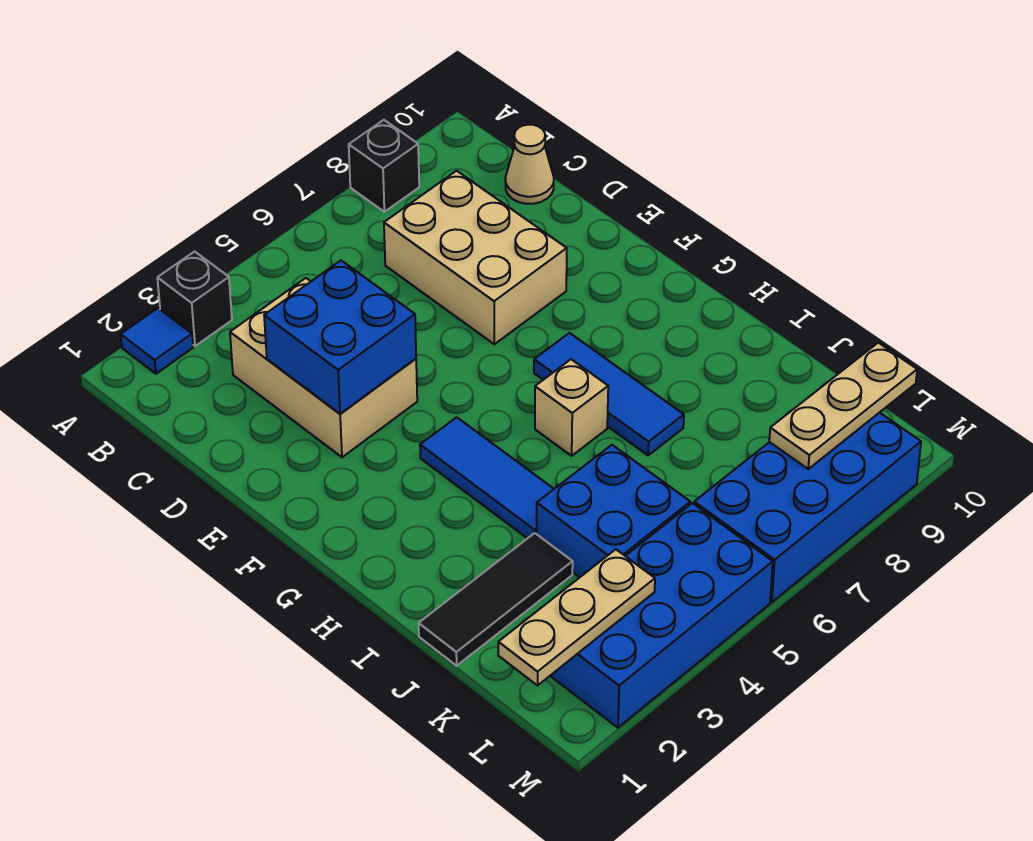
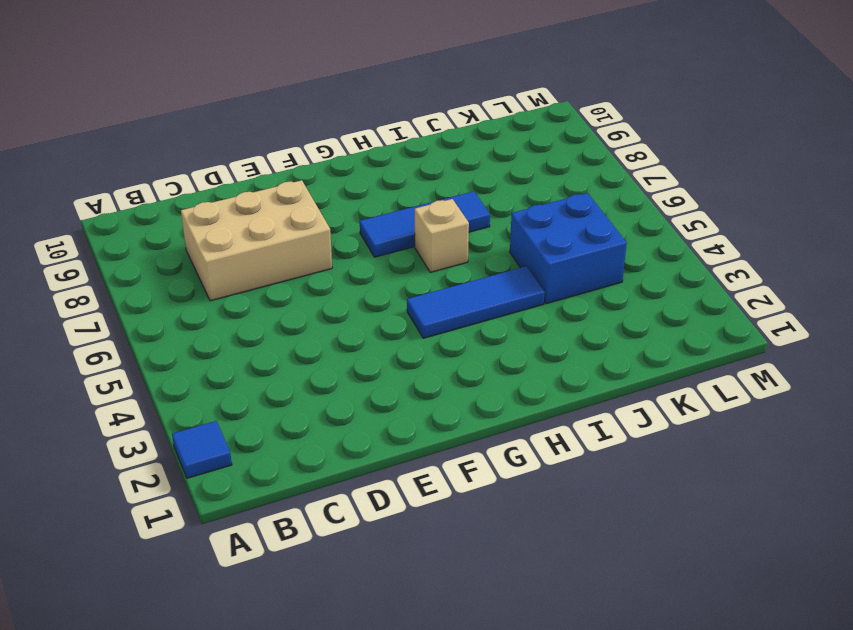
none -> black 1x1 brick [157,252,232,346]
none -> black 1x1 brick [349,120,419,212]
none -> tan 2x3 brick [230,278,417,457]

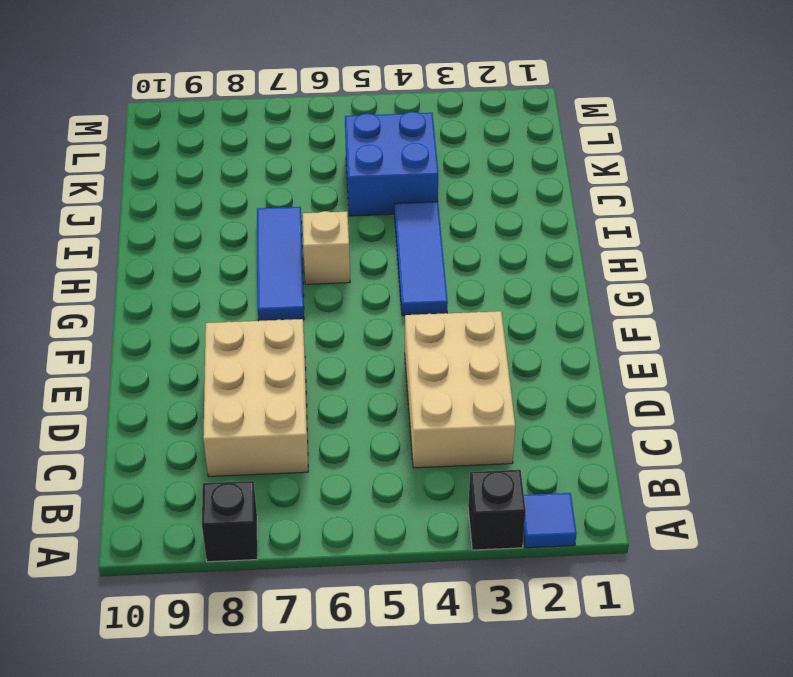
none -> tan 1x1 cone [505,125,554,204]
none -> black 1x3 tile [419,533,573,666]
none -> blue 2x4 brick [550,503,773,728]

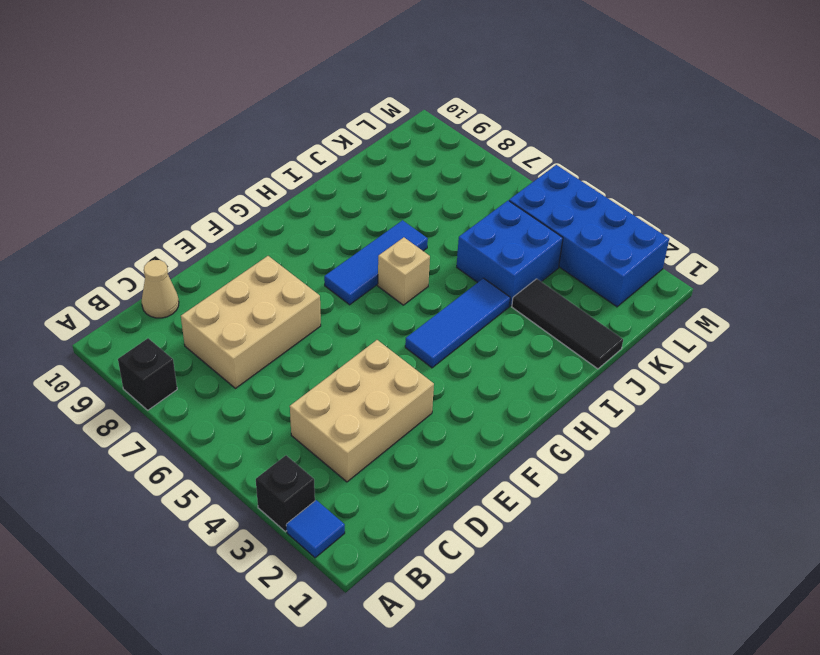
none -> blue 2x4 brick [694,412,921,602]
none -> blue 2x2 brick [264,261,416,414]
none -> tan 1x3 plate [498,549,655,685]

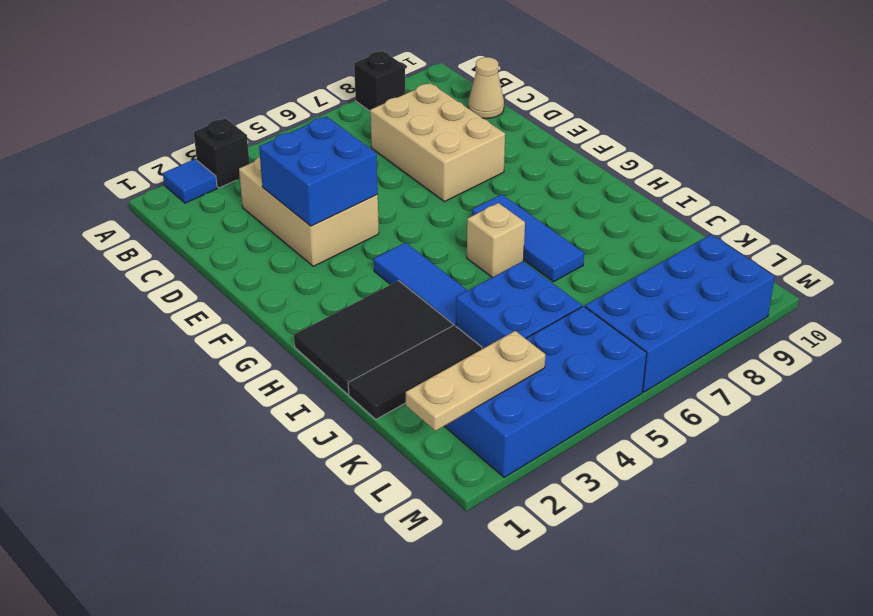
black 2x3 tile [294,281,453,394] -> none
none -> tan 1x3 plate [769,343,917,469]

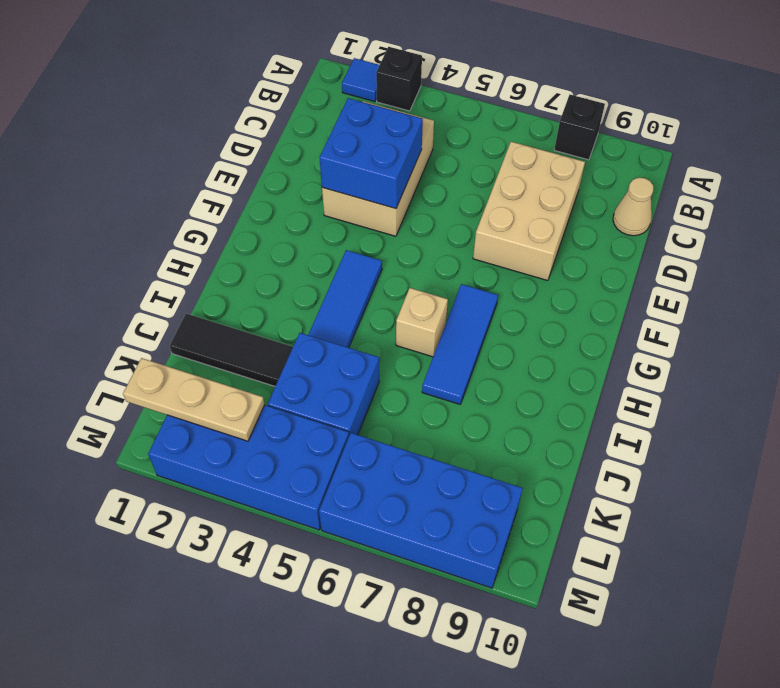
none -> tan 1x3 plate [769,343,917,469]

